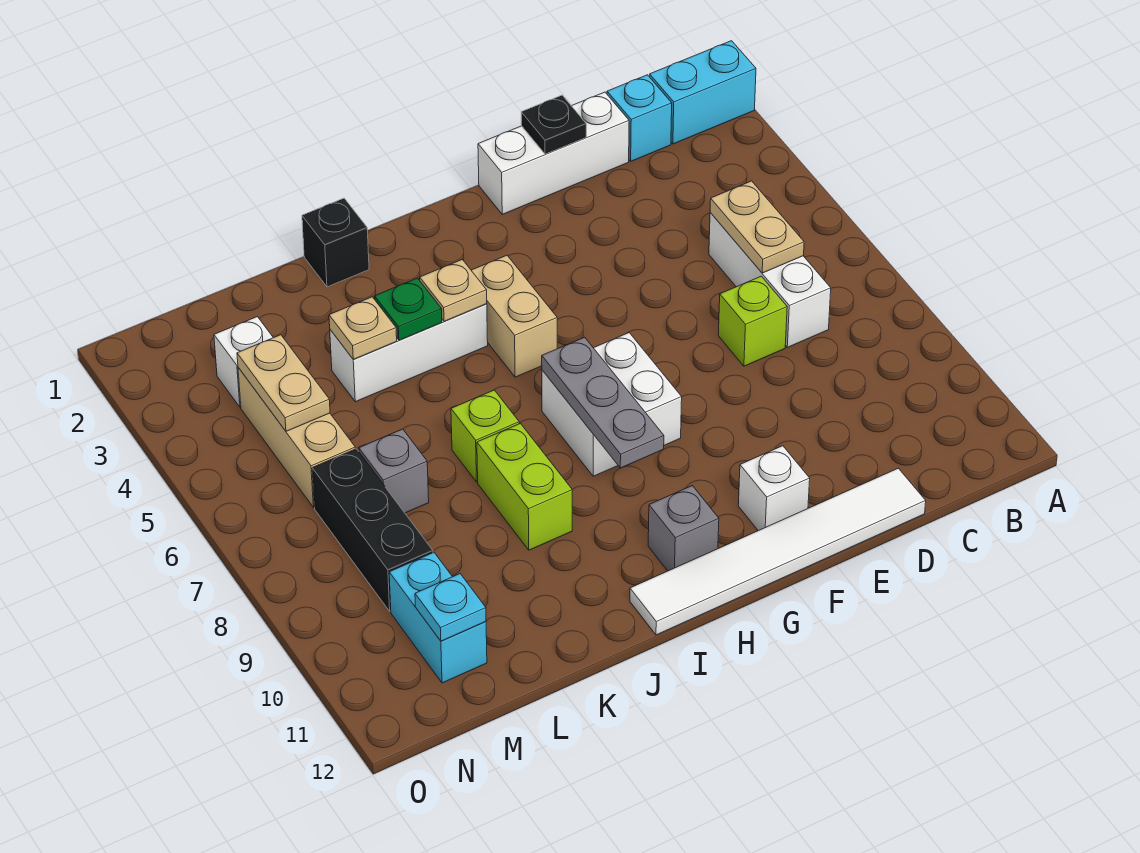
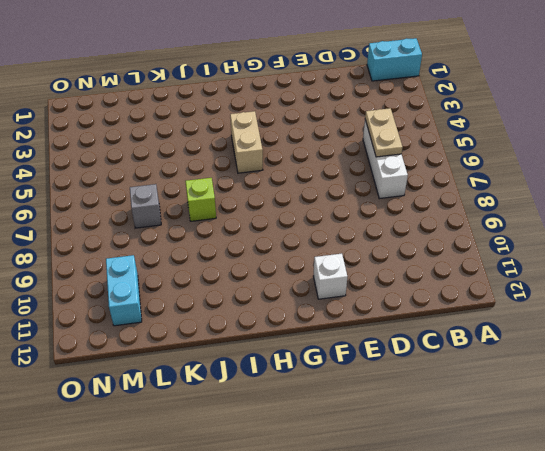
none -> cyan 1x1 brick [607,75,672,161]
none -> white 1x3 brick [478,92,629,214]
none -> lime 1x1 brick [718,276,787,366]

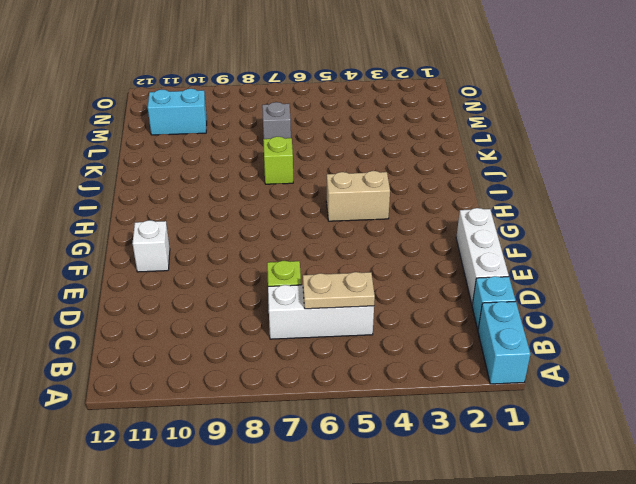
none -> white 1x6 tile [630,468,926,635]
none -> white 2x2 brick [542,333,682,476]
none -> grey 1x1 brick [648,486,719,571]

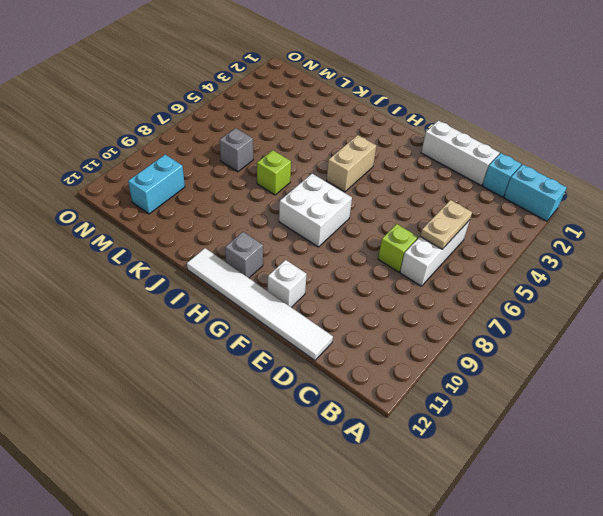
none -> white 1x3 brick [330,304,488,402]
none -> black 1x1 brick [302,198,369,287]
none -> lime 1x2 brick [477,423,572,550]

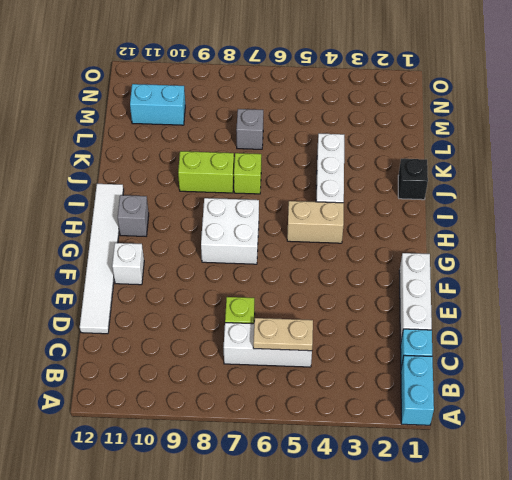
none -> white 1x1 brick [214,317,273,407]
none -> tan 1x3 brick [238,367,355,508]
none -> black 1x3 brick [312,449,433,611]

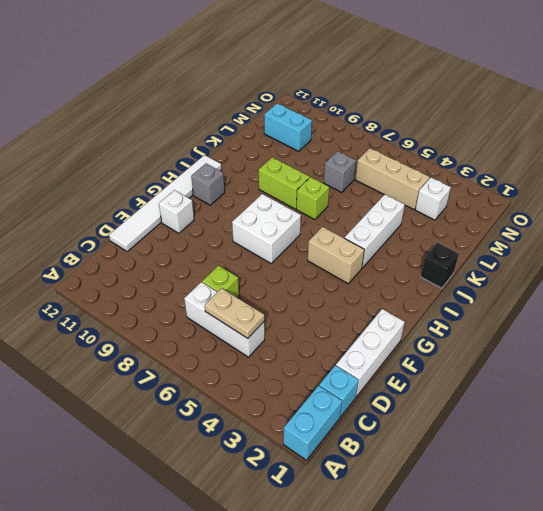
none -> black 1x3 brick [312,449,433,611]
none -> black 1x1 plate [521,95,586,154]
none -> grey 1x3 plate [542,337,664,468]

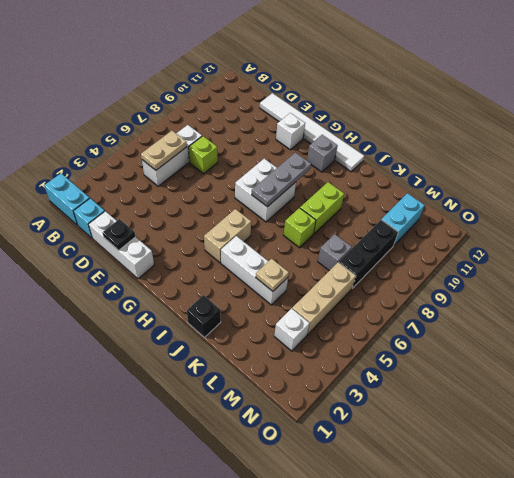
none -> tan 1x1 plate [420,260,487,322]
none -> green 1x1 plate [375,278,442,340]
none -> tan 1x2 plate [237,335,330,431]

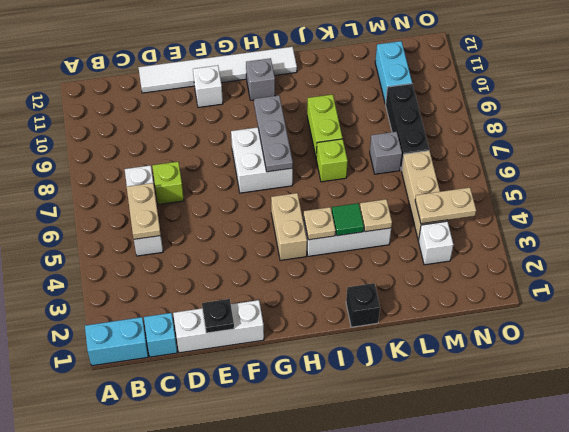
green 1x1 tile [332,203,364,236] -> green 1x1 plate [375,278,442,340]
tan 1x2 plate [415,188,476,224] -> tan 1x2 plate turned to [237,335,330,431]
none -> cyan 1x1 plate [415,574,486,641]

